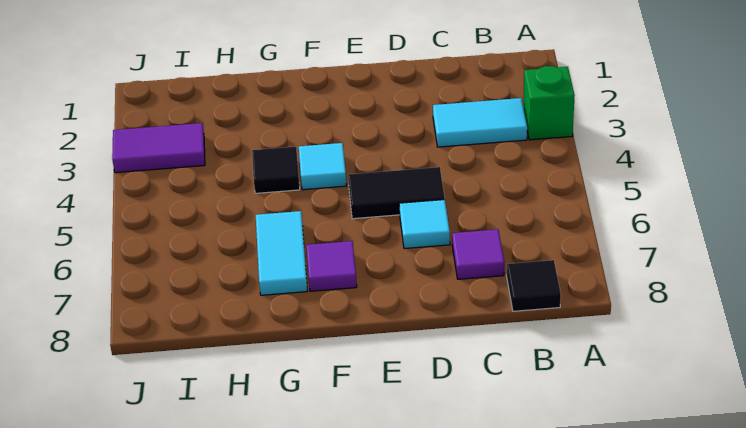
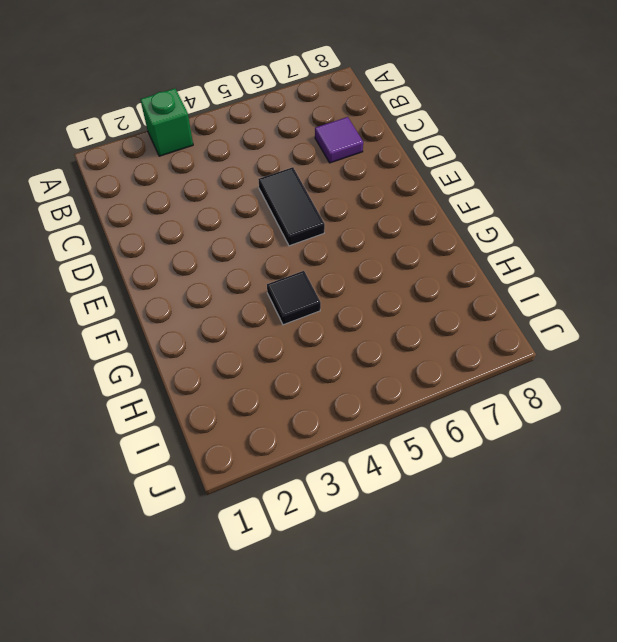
none -> cyan 1x2 tile [433,98,527,147]
none -> black 1x1 tile [507,260,561,311]

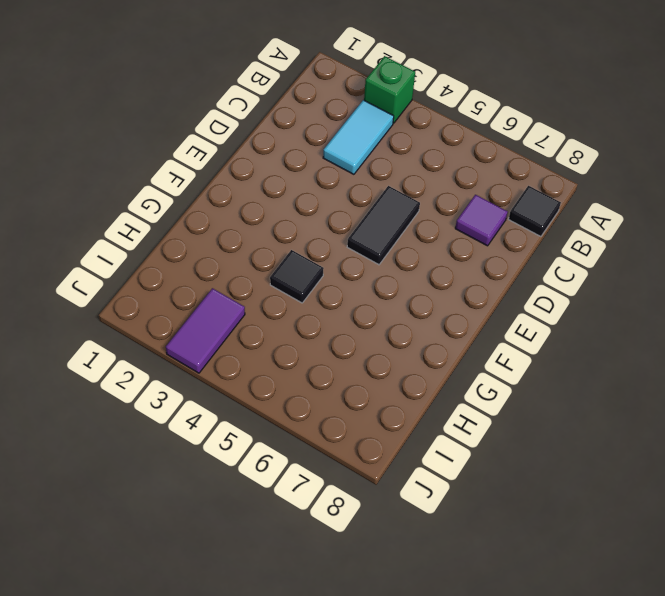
none -> cyan 1x1 tile [399,200,450,249]
none -> cyan 1x1 tile [299,143,347,190]

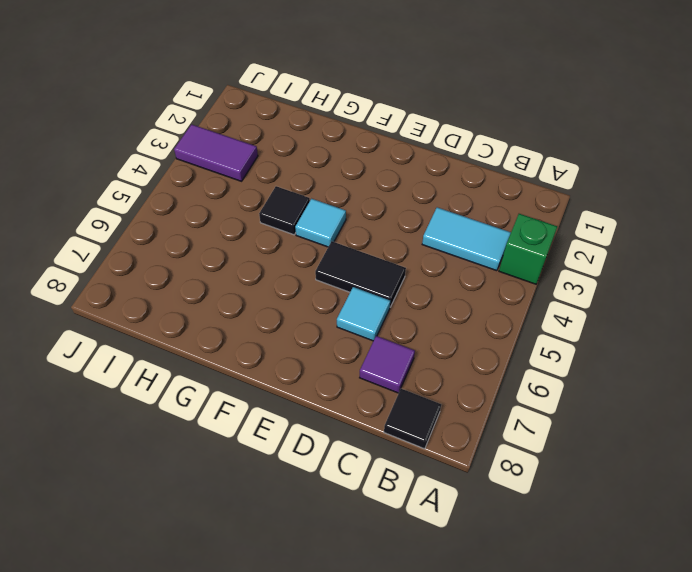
none -> purple 1x1 tile [306,241,357,291]
none -> cyan 1x2 tile [256,211,307,295]

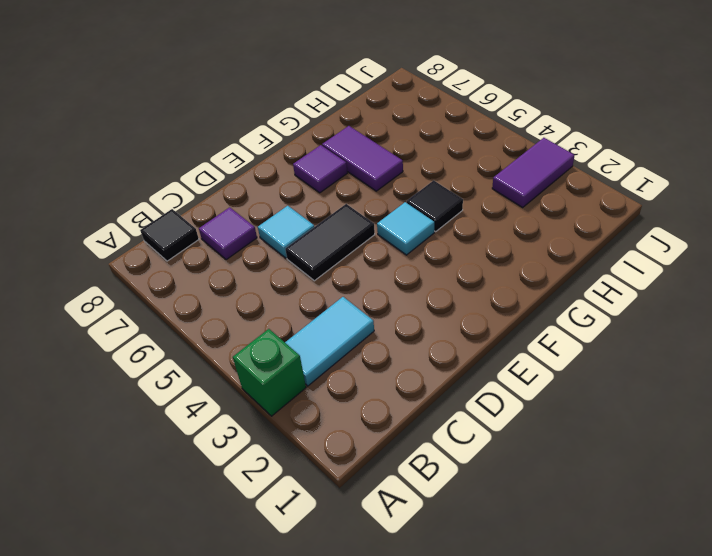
purple 1x2 tile [322,126,403,191] -> cyan 1x2 tile [256,211,307,295]

